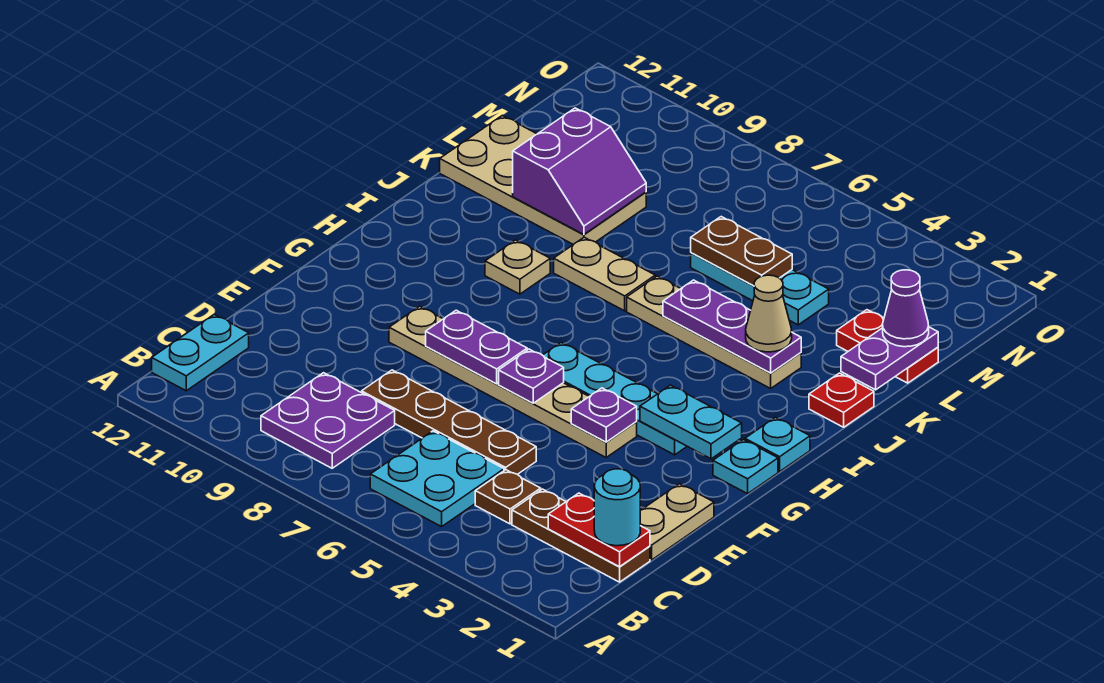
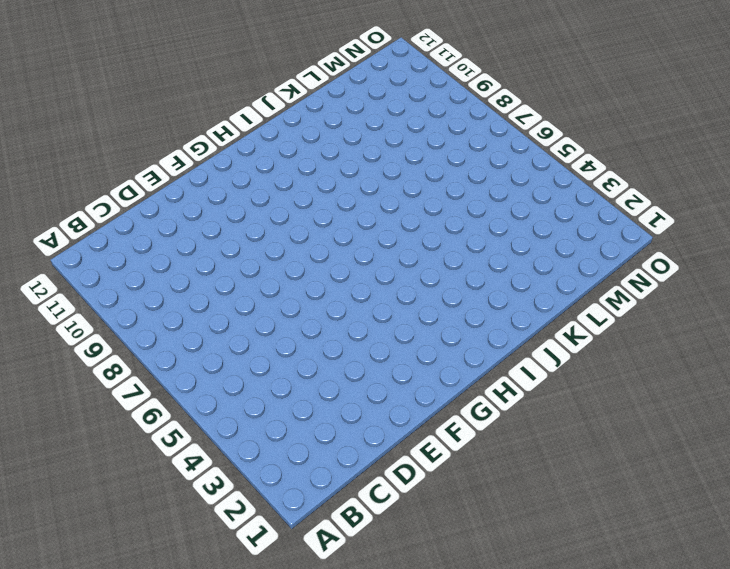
none -> cyan 2x2 plate [370,431,504,527]
none -> purple 2x2 plate [261,373,395,468]
none -> cyan 1x2 plate [152,315,249,391]
none -> brown 1x3 plate [512,489,650,582]

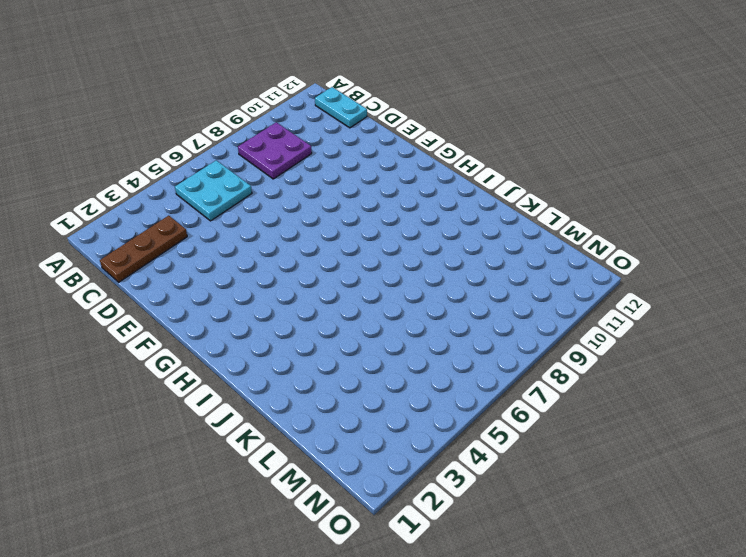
none -> brown 1x1 plate [475,470,541,524]
none -> tan 1x2 plate [640,484,714,560]
none -> brown 1x4 plate [362,370,536,474]
none -> tan 1x6 plate [389,306,637,457]

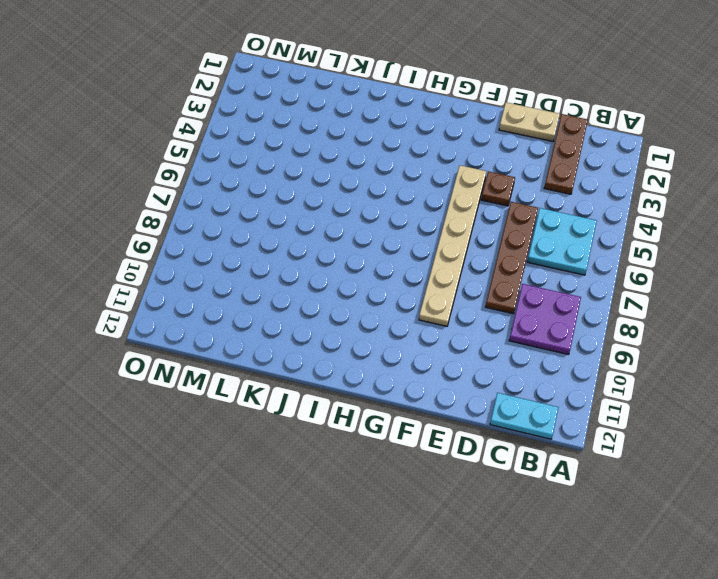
brown 1x1 plate [481,171,515,206] -> brown 1x1 plate moved to [475,470,541,524]
none -> cyan 1x1 plate [713,440,778,494]
none -> cyan 1x4 plate [543,343,687,455]
none -> cyan 1x1 plate [745,417,810,472]
none -> tan 1x1 plate [485,240,550,294]

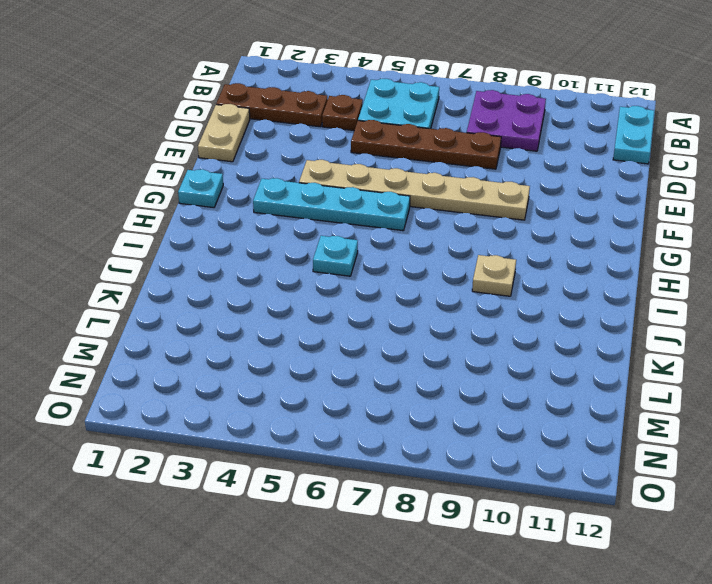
cyan 1x1 plate [313,236,358,276] -> cyan 1x1 plate moved to [745,417,810,472]
none -> red 1x1 plate [809,373,874,427]
none -> tan 1x4 plate [627,276,801,388]
none -> tan 1x2 plate [554,237,655,311]
none -> tan 2x4 plate [440,115,646,244]

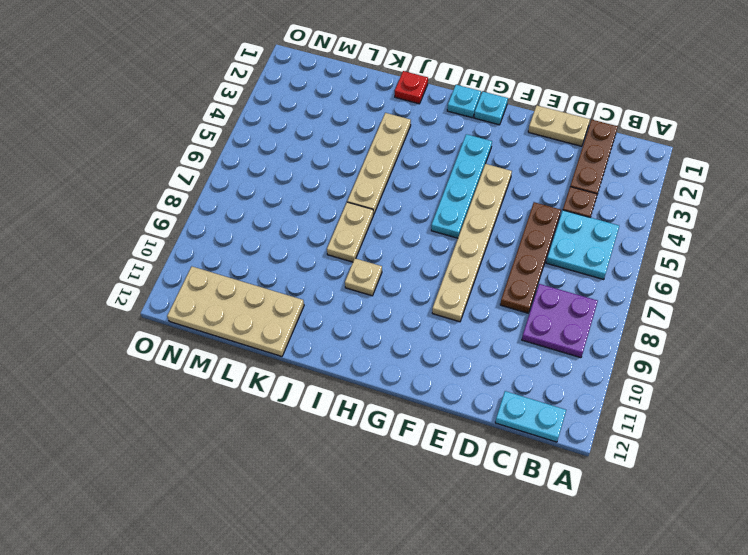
tan 2x4 plate [167,267,304,356] -> tan 2x4 plate turned to [440,115,646,244]
none -> red 1x2 plate [837,310,938,383]
none -> cyan 1x3 plate [691,253,829,325]
none -> red 1x2 plate [548,493,650,567]
none -> purple 1x1 plate [571,388,637,442]

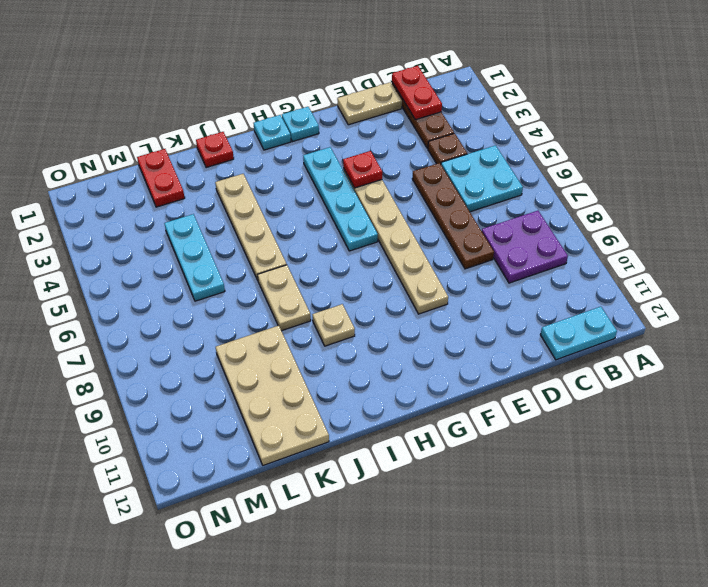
red 1x1 plate [343,151,382,188] -> purple 1x1 plate [571,388,637,442]
none -> purple 1x1 plate [499,349,564,403]
none -> purple 1x2 plate [426,310,527,384]
none -> cyan 1x2 plate [640,385,742,459]
none -> purple 1x3 plate [663,280,801,373]

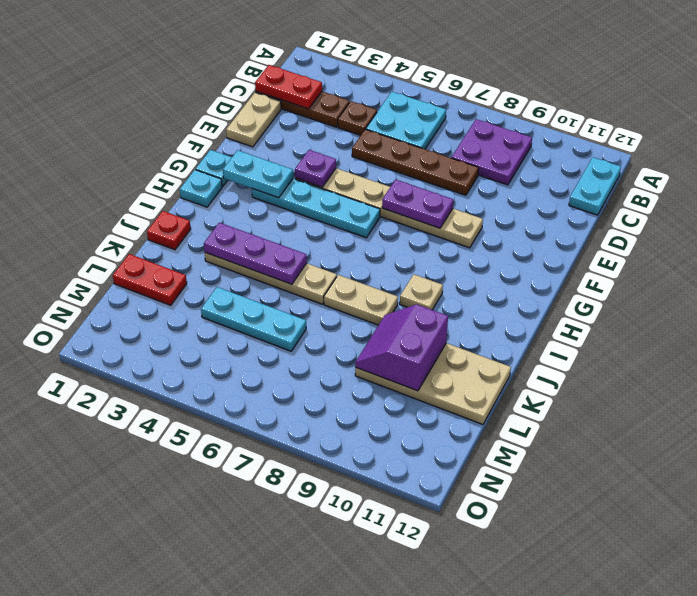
none -> purple 1x1 plate [499,349,564,403]
none -> purple 1x2 plate [841,327,938,390]
none -> brown 1x2 plate [691,217,792,286]
none -> cyan 1x1 round brick [594,469,640,546]

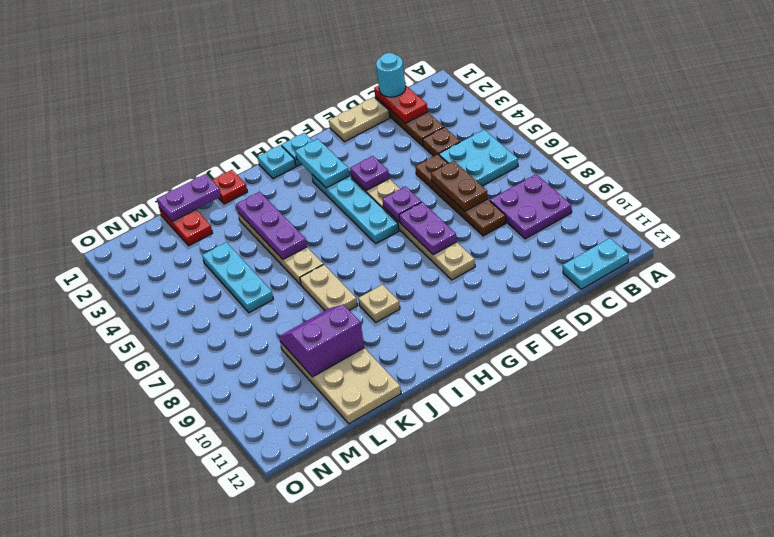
brown 1x2 plate [431,161,488,211] -> brown 1x2 plate moved to [691,217,792,286]
none -> tan 1x1 cone [746,275,792,352]
none -> purple 1x1 cone [883,270,929,347]

